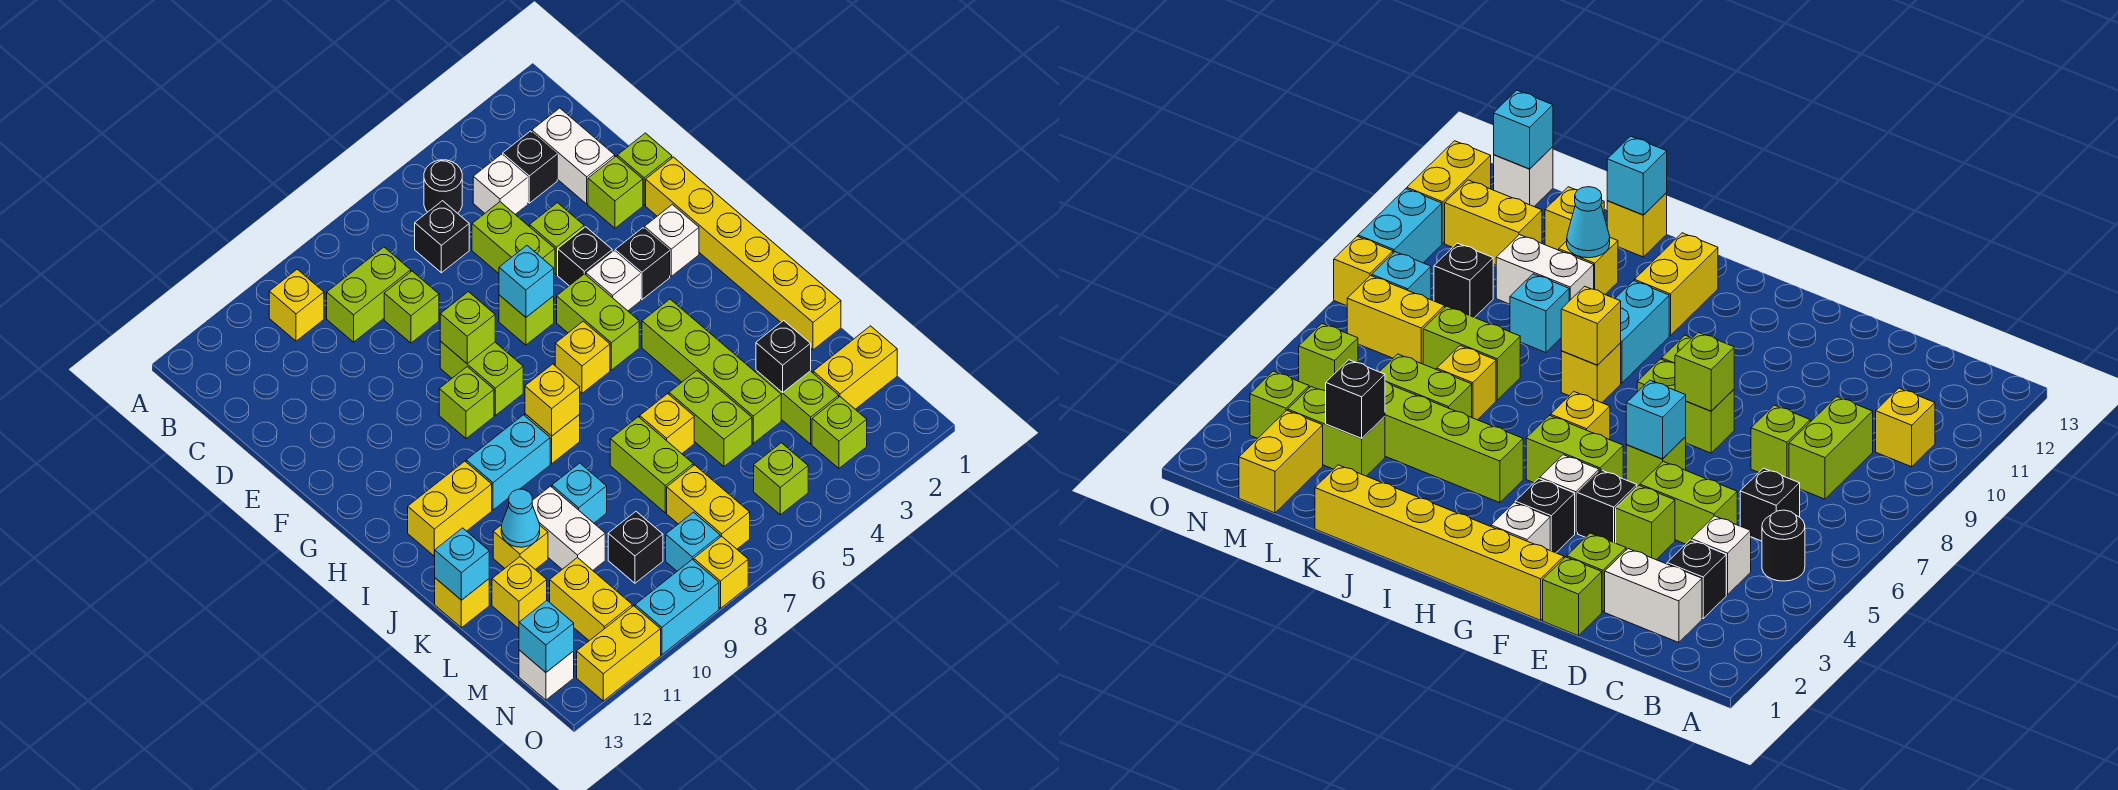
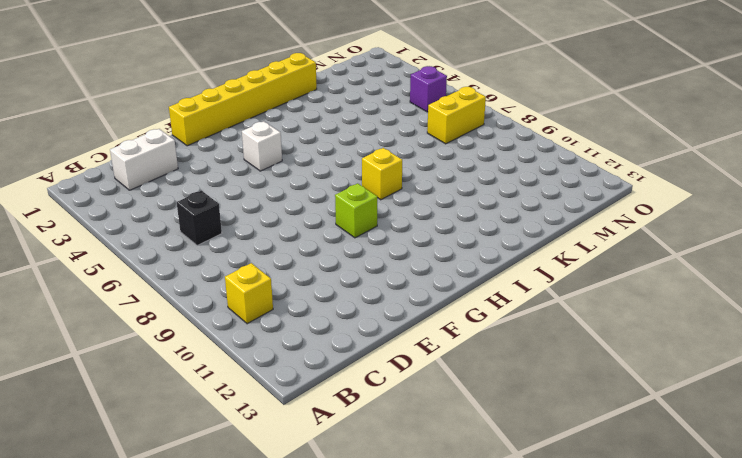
purple 1x1 brick [410,66,447,112] -> lime 1x1 brick [754,443,808,515]
none -> black 1x1 round brick [424,160,462,213]
none -> black 1x1 brick [503,131,557,203]
none -> white 1x1 brick [473,154,528,214]
none -> lime 1x2 brick [327,247,411,342]

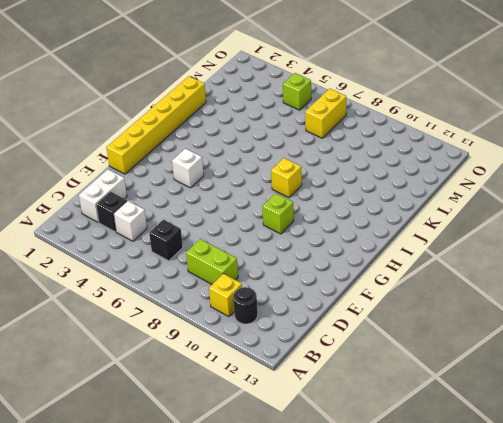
black 1x1 round brick [233,287,258,324] -> black 1x1 round brick moved to [424,160,462,213]
none -> lime 1x2 brick [472,202,555,276]
none -> lime 1x1 brick [384,271,439,343]
none -> lime 1x1 brick [617,133,672,205]
none -> lime 1x1 brick [588,156,643,228]

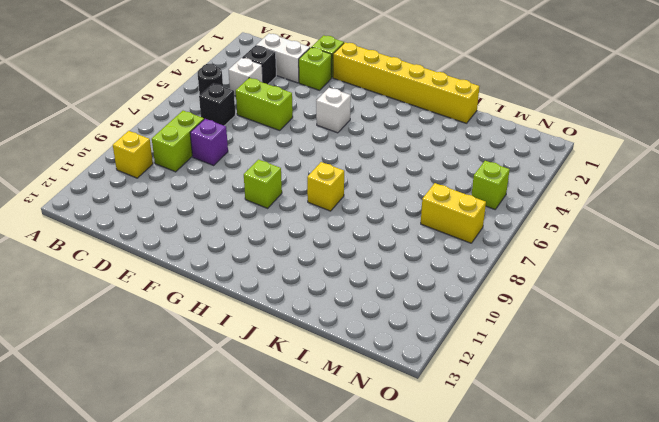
purple 1x1 brick [190,119,228,165] -> lime 1x1 brick [384,271,439,343]
none -> lime 1x1 brick [530,203,584,274]
none -> black 1x1 brick [558,227,612,286]
none -> lime 1x1 brick [499,295,554,345]
none -> lime 1x2 brick [440,342,523,415]

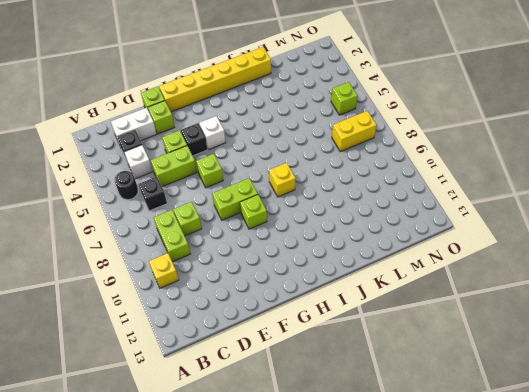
none -> white 1x1 brick [644,204,699,276]
none -> black 1x1 brick [615,228,670,300]
none -> lime 1x2 brick [557,274,639,370]
none -> yellow 1x1 brick [555,321,610,393]

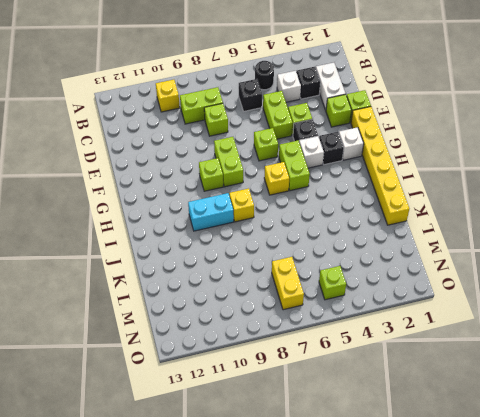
none -> lime 1x4 brick [642,299,781,443]
none -> yellow 1x2 brick [408,461,492,556]
none -> lime 1x2 brick [669,371,752,466]
none -> yellow 1x1 brick [640,394,694,454]

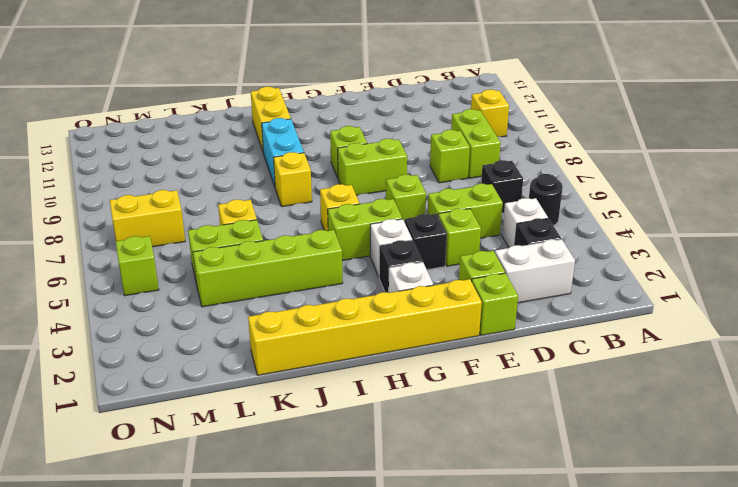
none -> lime 1x2 brick [610,417,693,513]
none -> cyan 1x1 brick [552,463,607,523]
none -> white 1x2 brick [532,486,605,570]
none -> yellow 1x1 brick [493,525,548,569]

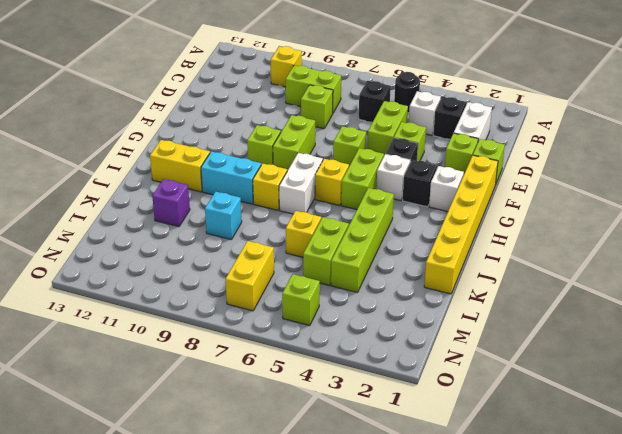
white 1x2 brick [279,153,323,214] -> white 1x2 brick moved to [532,486,605,570]
purple 1x1 brick [152,179,190,227] -> yellow 1x1 brick [493,525,548,569]
none -> lime 1x2 brick [610,417,693,513]
none -> yellow 1x1 brick [435,578,489,628]
none -> lime 1x2 brick [756,370,839,444]
none -> yellow 1x1 brick [492,557,547,629]

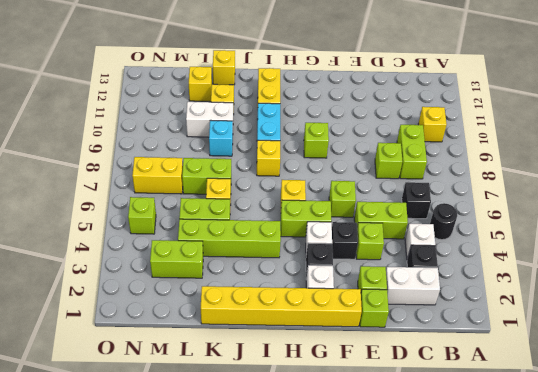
none -> lime 1x2 brick [440,342,523,415]
none -> yellow 1x2 brick [813,326,897,409]
none -> black 1x1 brick [608,512,663,583]
none -> yellow 1x2 brick [550,557,632,641]

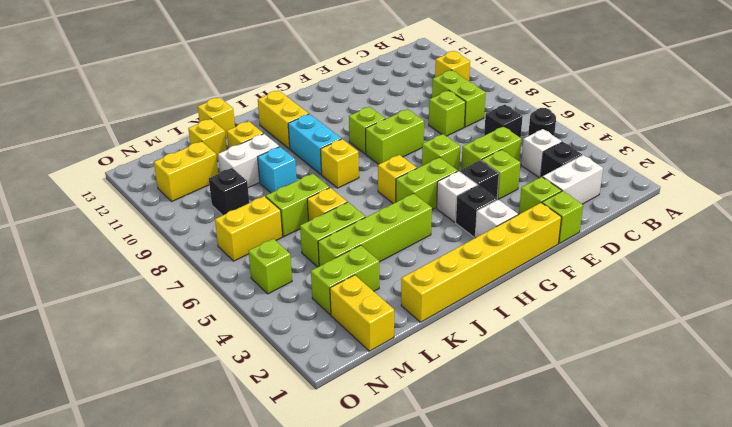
none -> lime 1x1 brick [812,397,867,468]
none -> cyan 1x1 brick [666,512,720,571]
none -> white 1x1 brick [519,650,574,700]
none -> yellow 1x1 brick [694,536,748,608]

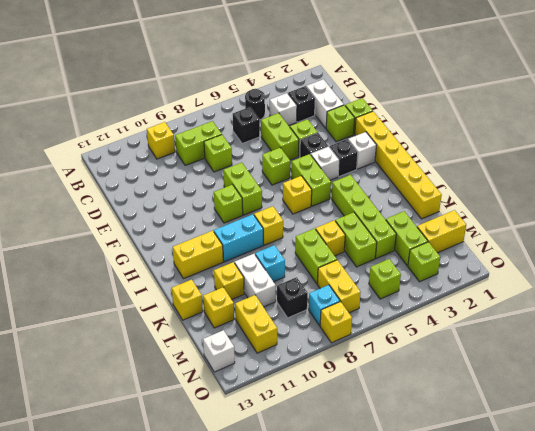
none -> cyan 1x2 brick [635,559,719,655]
none -> yellow 1x2 brick [577,606,661,701]
none -> cyan 1x1 brick [499,246,554,317]
none -> lime 1x1 brick [440,292,495,363]

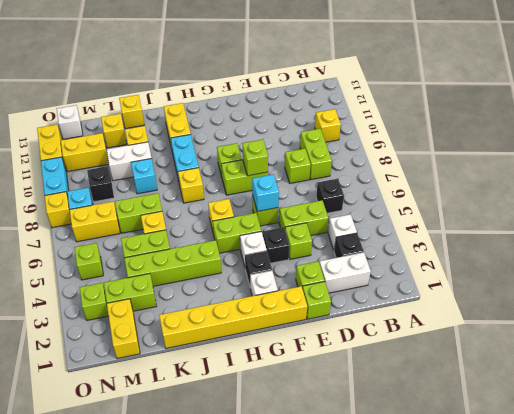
none -> black 1x1 round brick [424,160,462,213]
none -> yellow 1x1 brick [525,364,580,436]
none -> cyan 1x1 cone [501,489,540,547]
none -> cyan 1x1 brick [434,528,489,600]

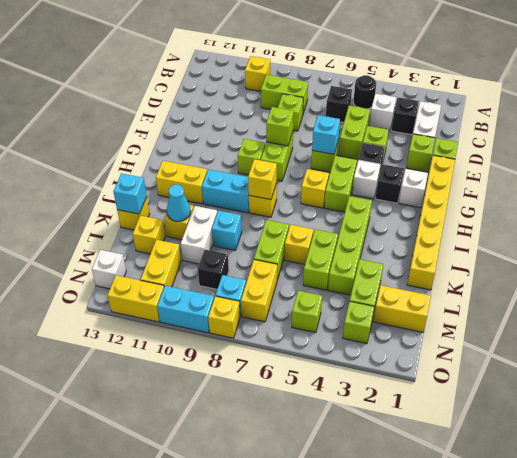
none -> black 1x1 brick [756,321,811,393]
none -> cyan 1x1 brick [519,601,574,672]

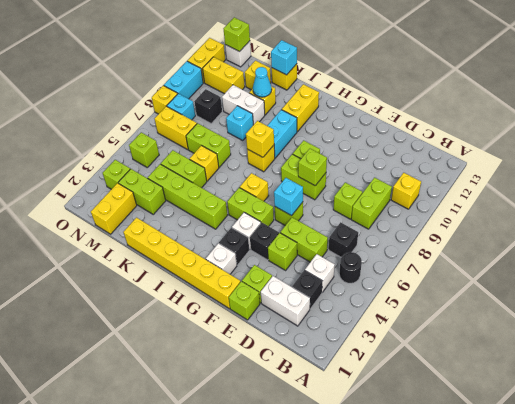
lime 1x1 brick [224,17,250,52] -> cyan 1x1 brick [519,601,574,672]
none -> black 1x1 brick [756,321,811,393]

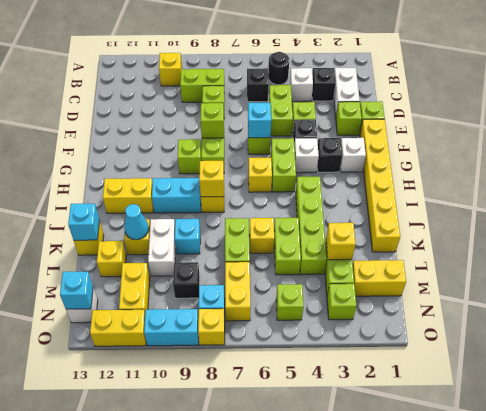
yellow 1x1 brick [326,223,356,260] -> black 1x1 brick [756,321,811,393]

